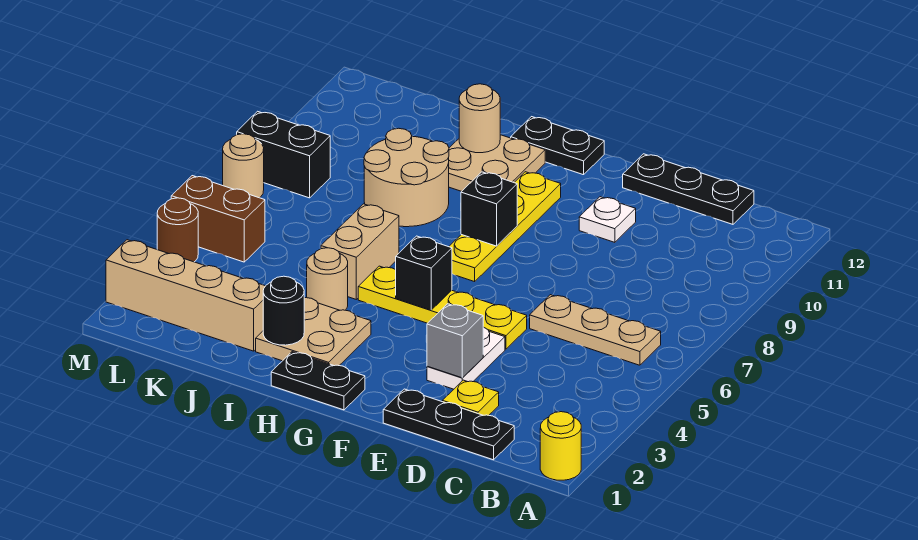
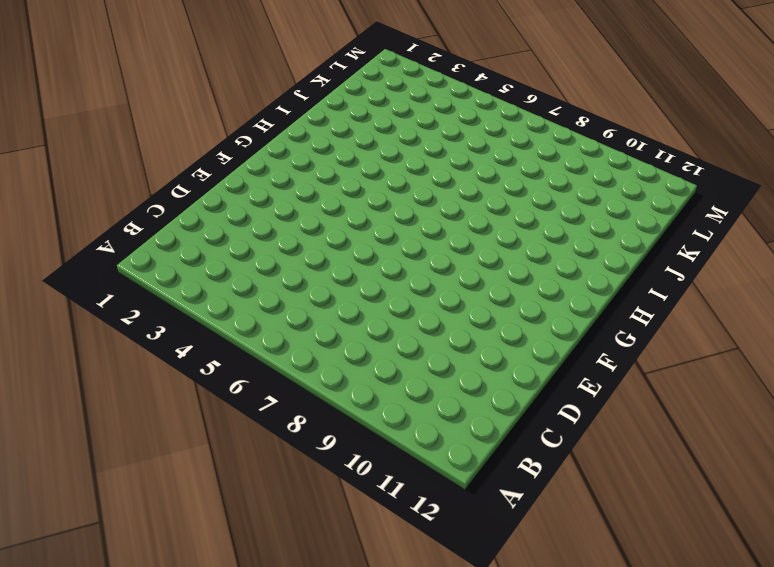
none -> yellow 1x1 round brick [540,412,581,480]
none -> tan 1x3 plate [530,295,661,365]
none -> black 1x3 plate [383,389,514,460]

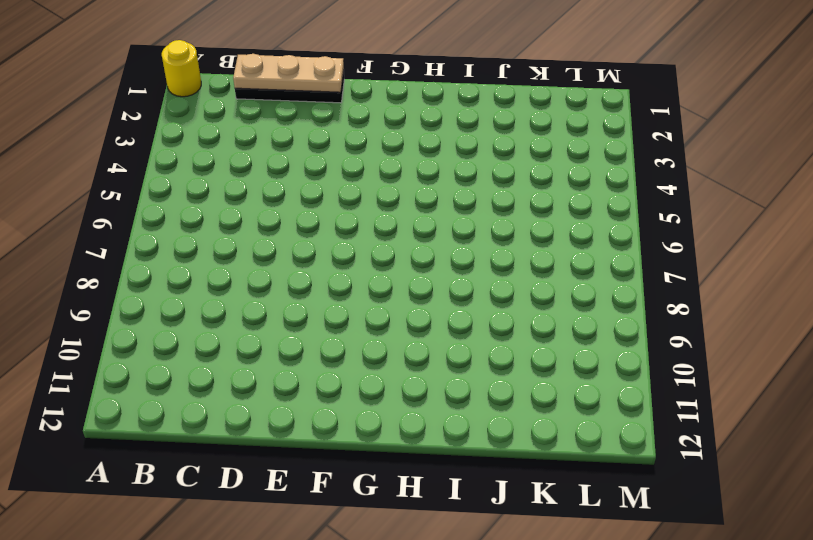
tan 1x3 plate [233,54,344,92] -> tan 1x3 plate moved to [530,295,661,365]
none -> black 1x3 plate [623,154,754,224]
none -> yellow 1x1 plate [442,380,499,415]
none -> white 1x2 plate [427,327,505,389]

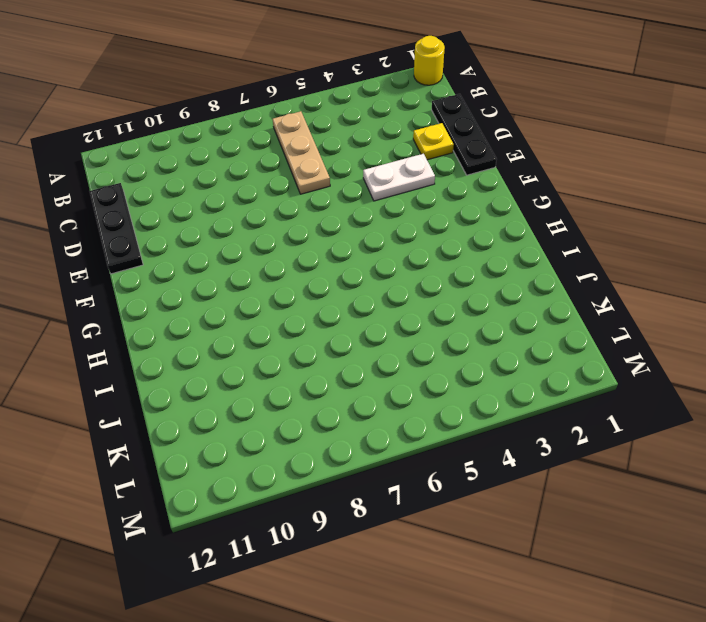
none -> yellow 1x4 plate [358,266,527,349]
none -> white 1x1 plate [579,197,636,242]
none -> black 1x2 plate [271,352,365,410]

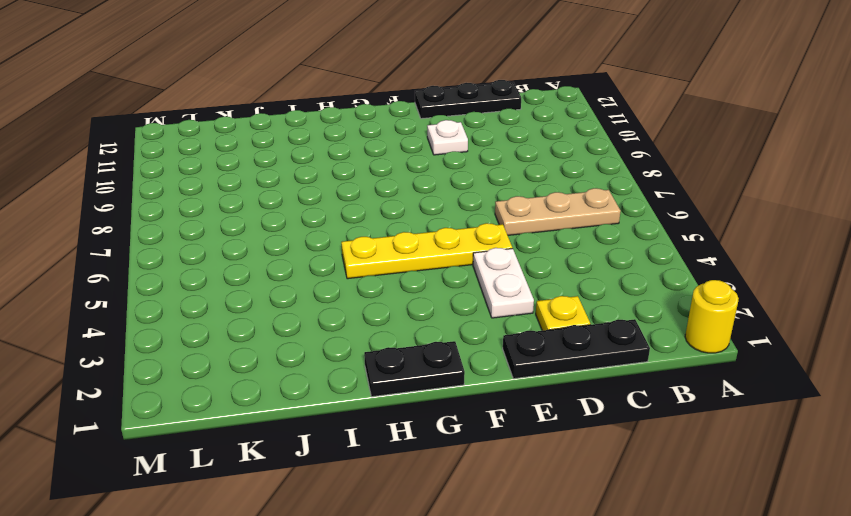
none -> yellow 1x4 plate [449,172,561,282]
none -> black 1x2 plate [511,117,604,175]
none -> tan 2x2 plate [256,298,371,366]

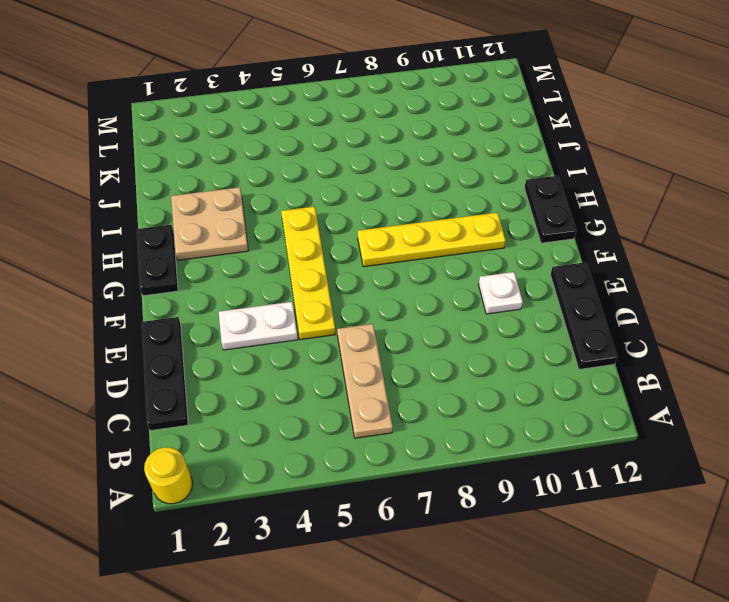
none -> yellow 1x1 plate [442,380,499,415]
none -> tan 2x2 plate [448,135,545,191]
none -> tan 1x1 round brick [307,248,348,310]

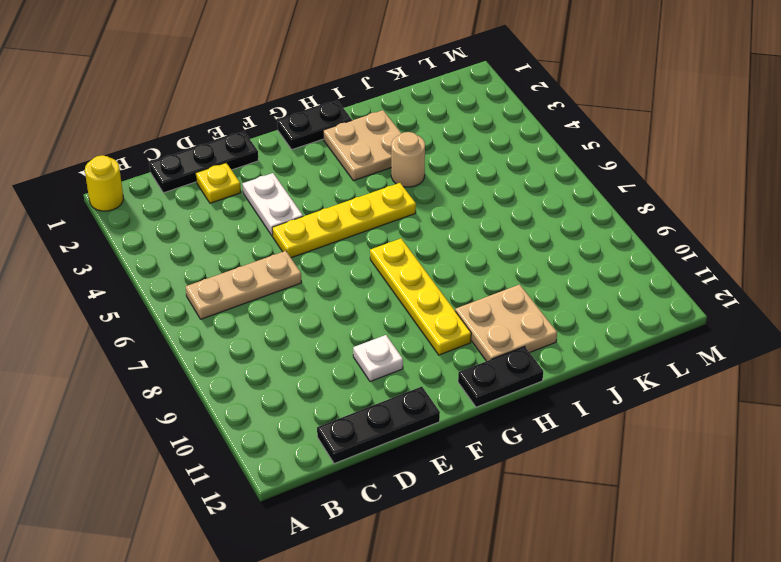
none -> tan 1x2 brick [321,204,399,299]
none -> tan 2x2 round brick [364,128,449,227]
none -> tan 1x4 brick [106,240,265,351]

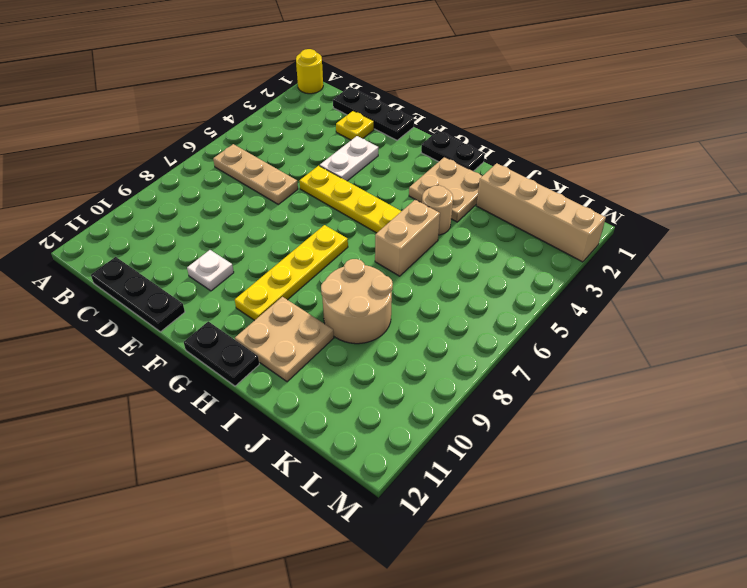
none -> brown 1x2 brick [171,176,265,262]
none -> black 1x2 brick [237,111,330,198]
none -> brown 1x1 round brick [157,198,198,262]

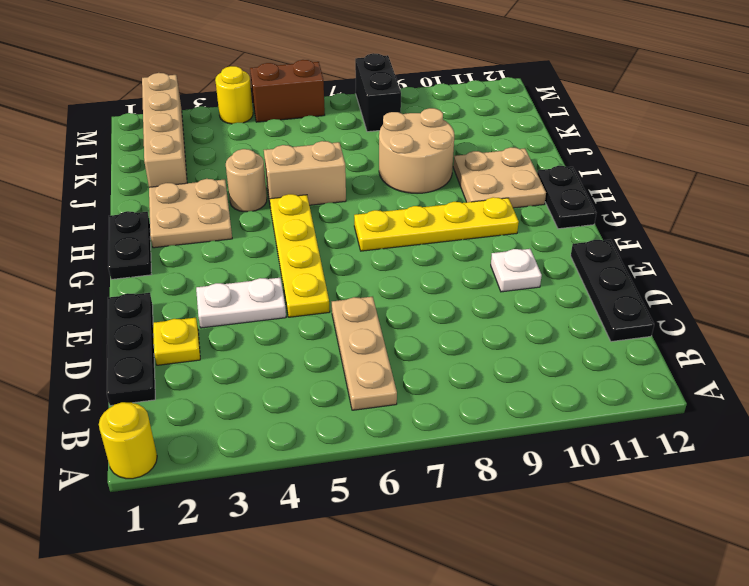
yellow 1x1 round brick [215,66,253,124] -> brown 1x1 round brick [157,198,198,262]
brown 1x2 brick [250,60,325,122] -> brown 1x2 brick turned to [171,176,265,262]
none -> tan 1x1 round brick [223,134,264,198]
none -> grey 1x1 brick [427,304,483,378]
none -> black 1x1 brick [395,236,452,310]

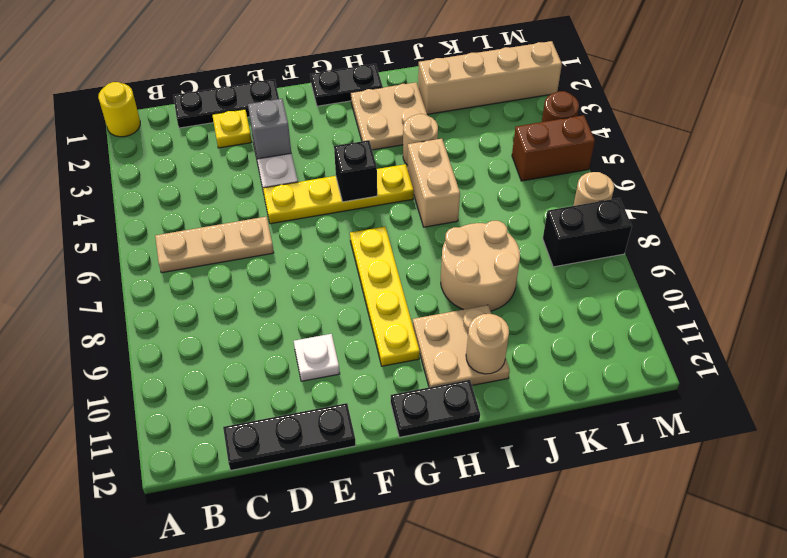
none -> black 1x1 brick [461,172,517,246]
none -> black 1x1 round brick [263,276,304,345]

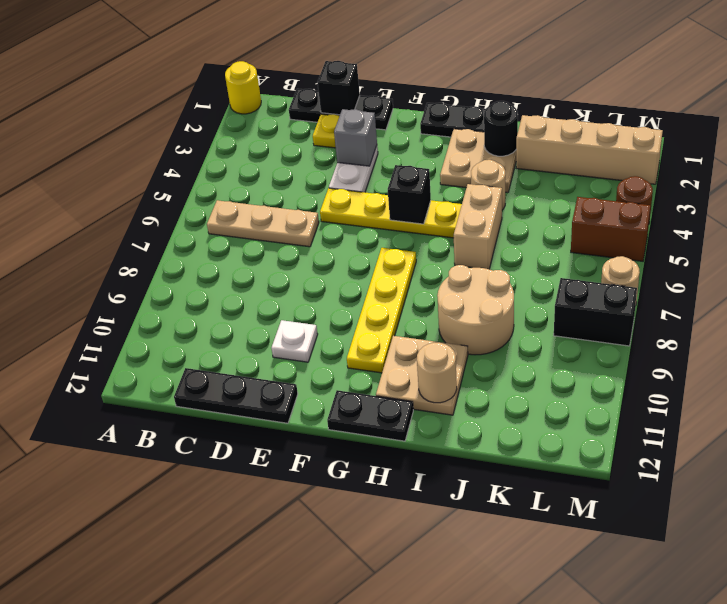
black 1x1 brick [318,61,360,115] -> black 1x1 brick moved to [461,172,517,246]

